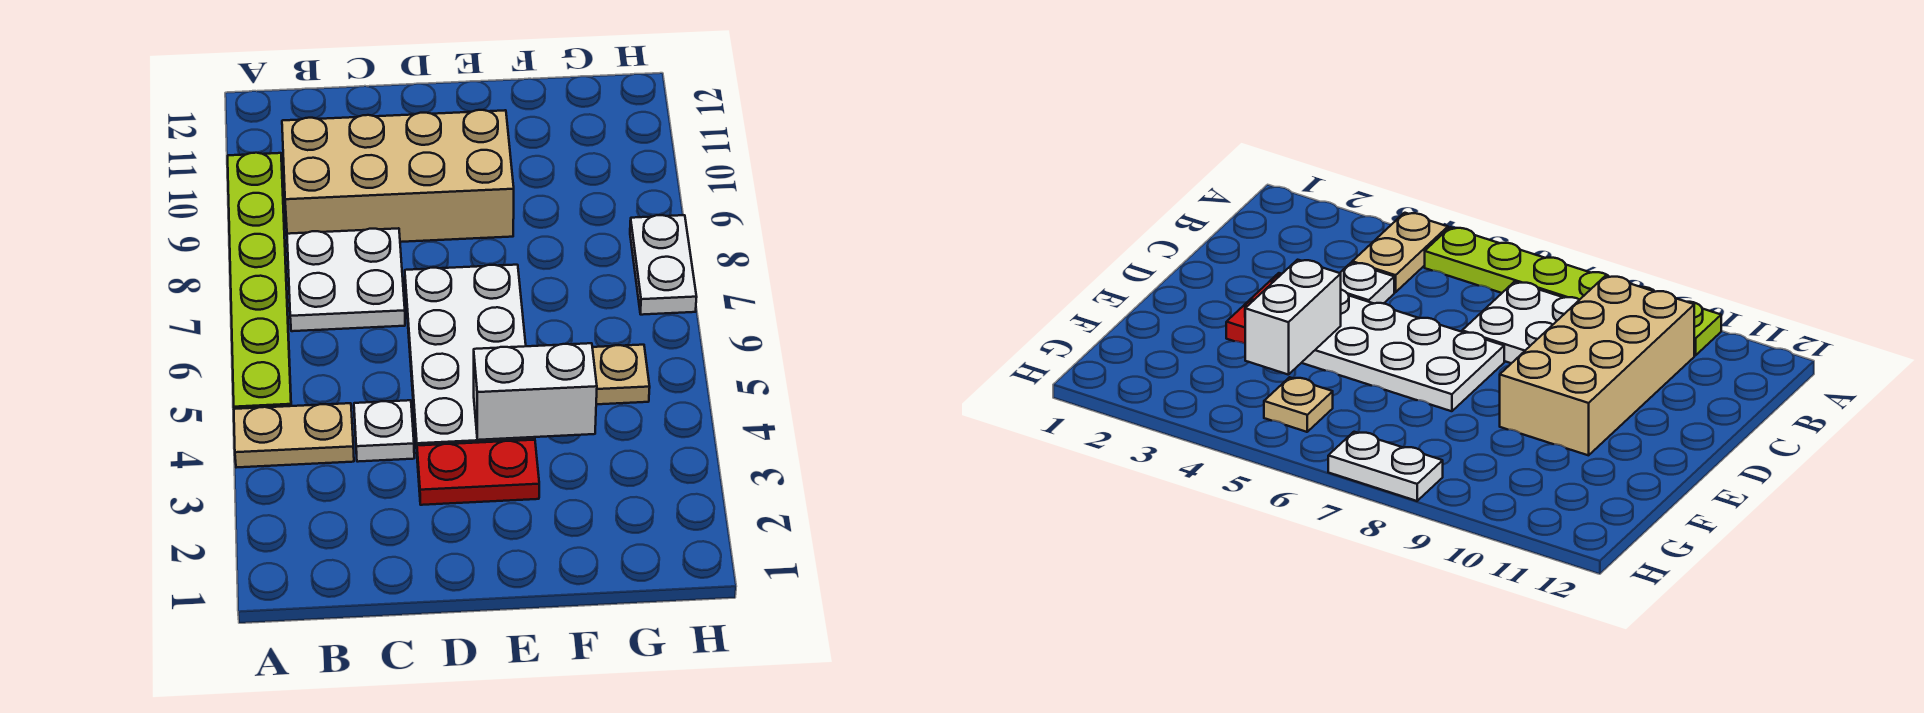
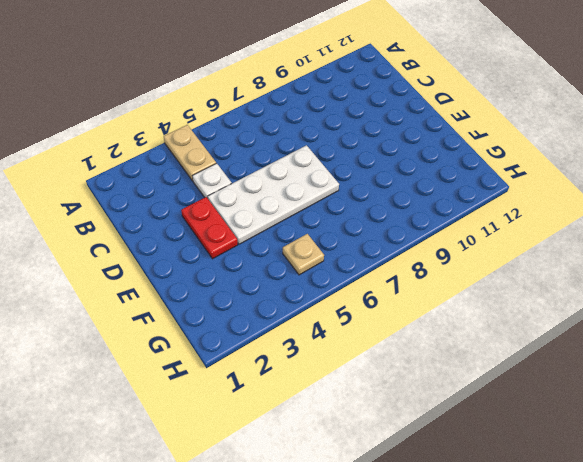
none -> lime 1x6 plate [228,153,291,409]
none -> white 2x2 plate [287,228,405,331]

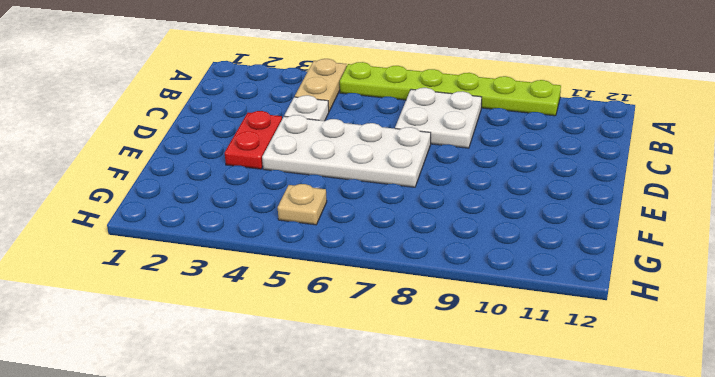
none -> tan 2x4 brick [282,110,514,242]
none -> white 1x2 plate [630,215,697,315]

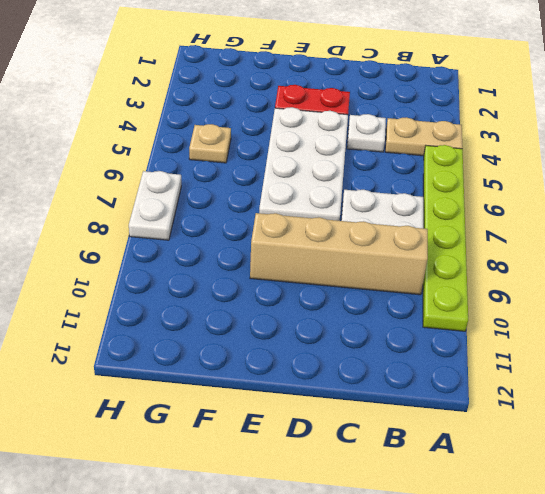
tan 1x4 brick [250,213,428,295] -> tan 2x4 brick [282,110,514,242]
none -> white 1x2 brick [474,343,597,440]

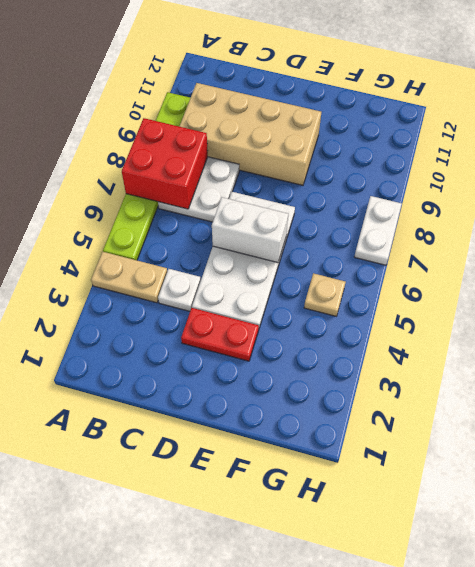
red 2x2 brick [122,118,208,209] -> none
white 1x2 brick [212,197,288,263] -> white 1x2 brick moved to [474,343,597,440]

